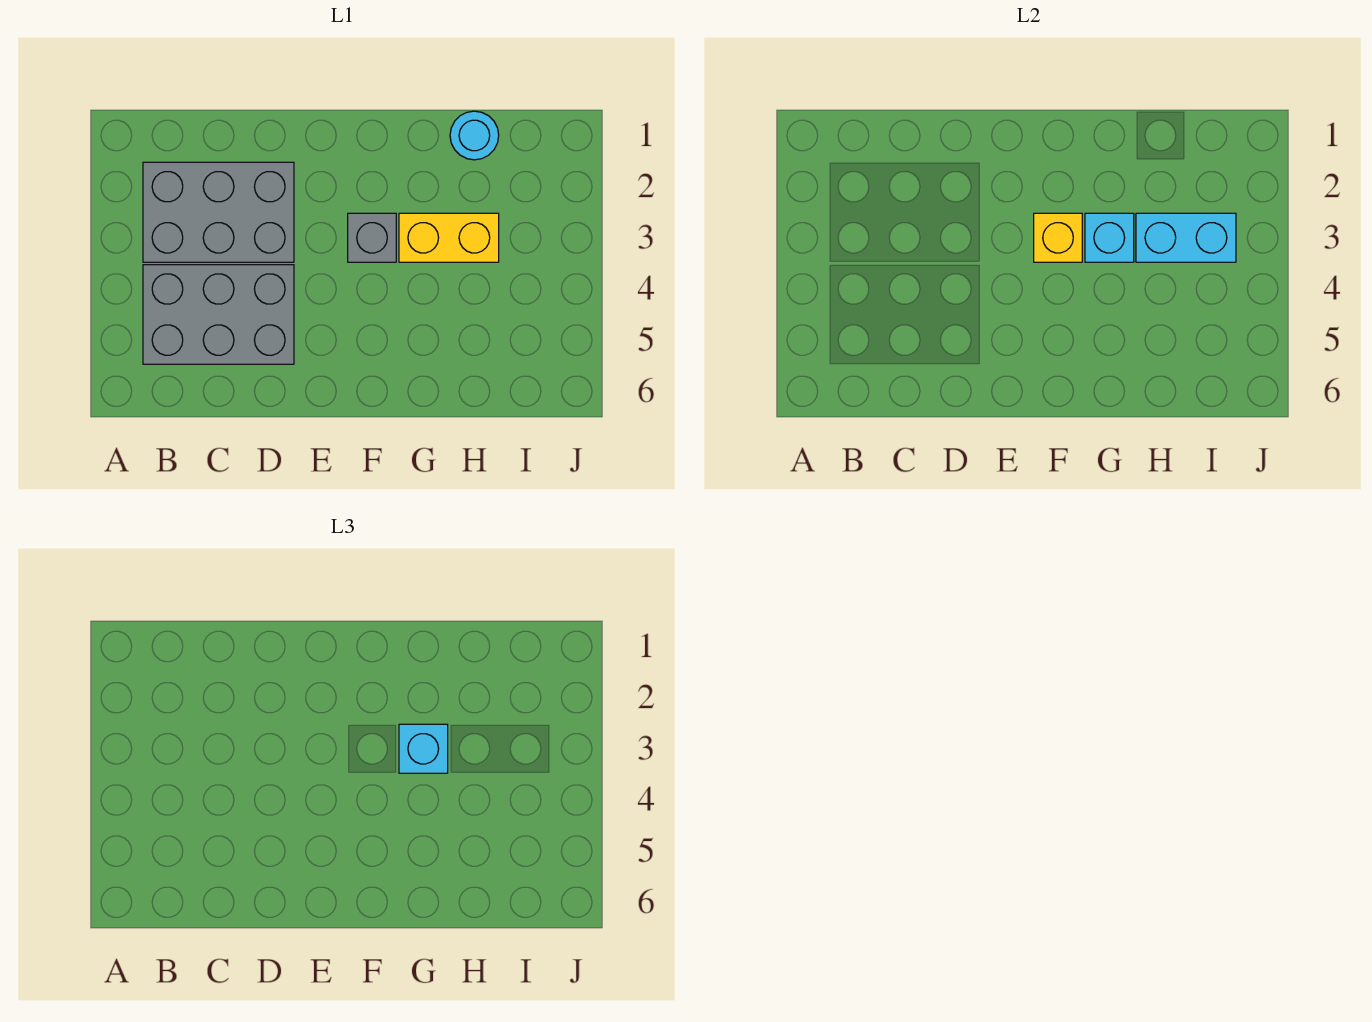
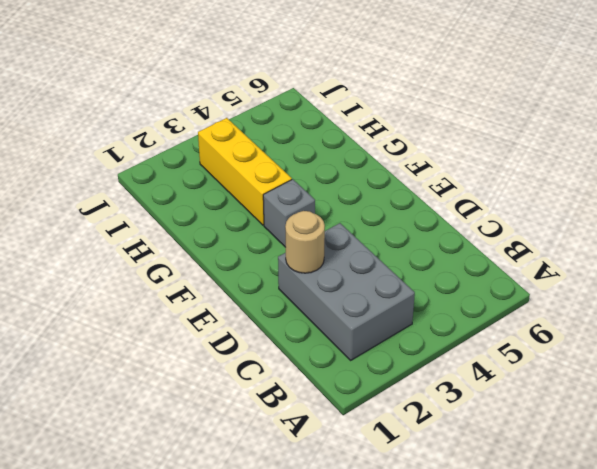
tan 1x1 round brick [285,211,325,273] -> none
yellow 1x3 brick [198,118,292,225] -> yellow 1x2 brick [399,213,499,262]
none -> grey 2x3 brick [143,265,294,364]
none -> cyan 1x1 round brick [450,111,499,160]

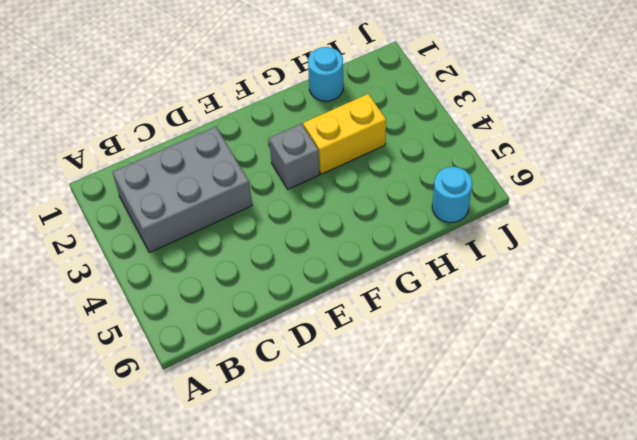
cyan 1x1 round brick [432,167,472,223] -> none
none -> grey 2x3 brick [143,265,294,364]
none -> yellow 1x1 brick [1034,213,1082,262]

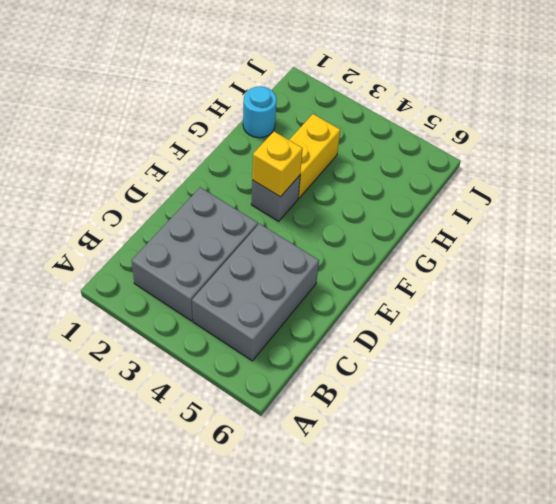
none -> cyan 1x1 brick [1085,213,1134,262]
none -> cyan 1x2 brick [1136,213,1236,262]

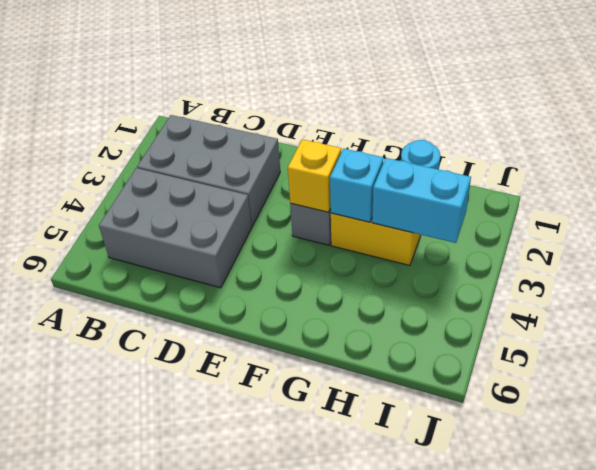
none -> cyan 1x1 brick [399,724,448,773]

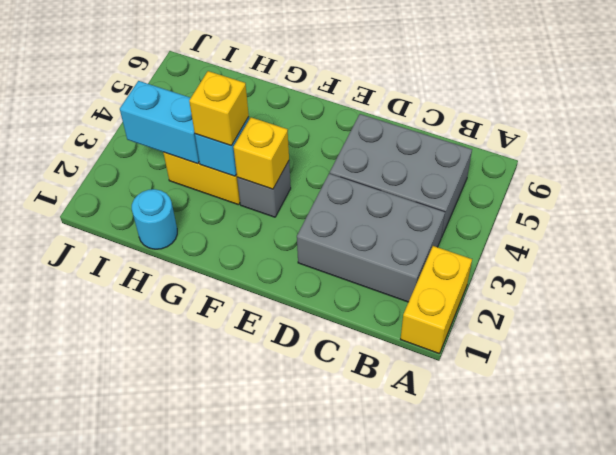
yellow 1x2 brick [401,246,472,354] -> none
yellow 1x1 brick [189,71,249,146] -> cyan 1x1 brick [399,724,448,773]

